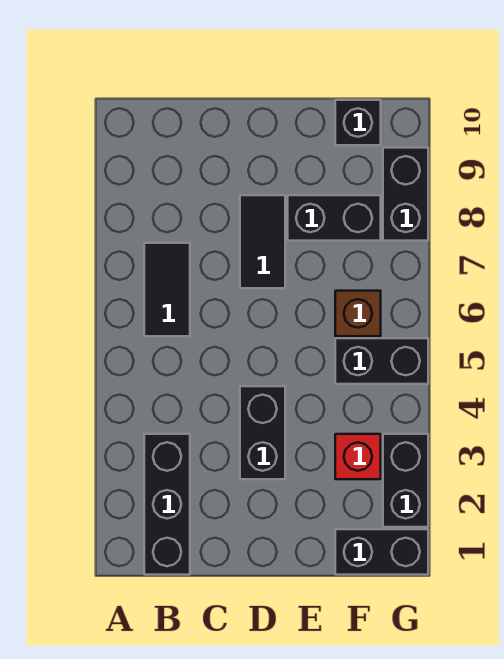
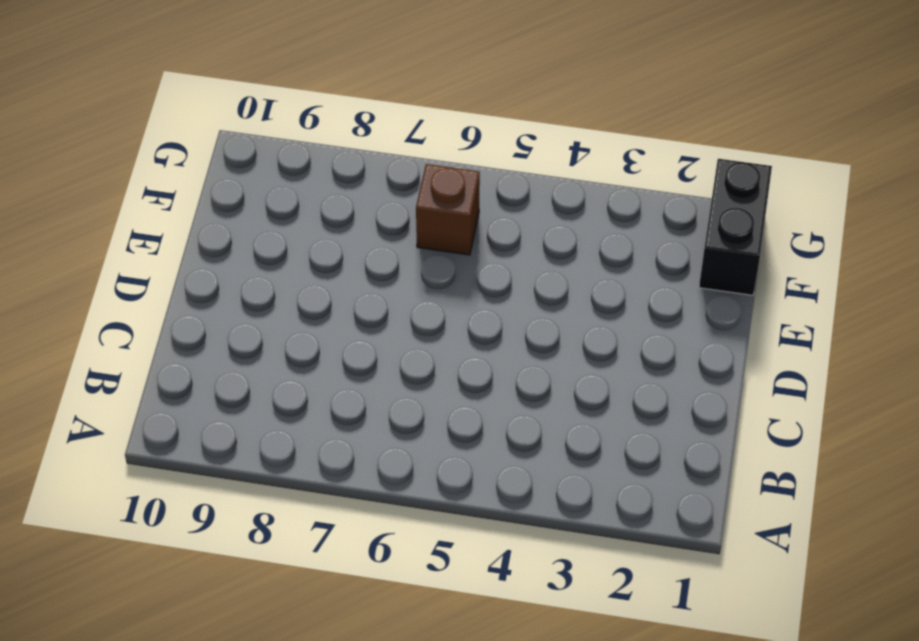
none -> black 1x3 brick [144,434,190,575]
none -> black 1x2 tile [144,243,190,336]
none -> black 1x2 brick [240,386,285,479]

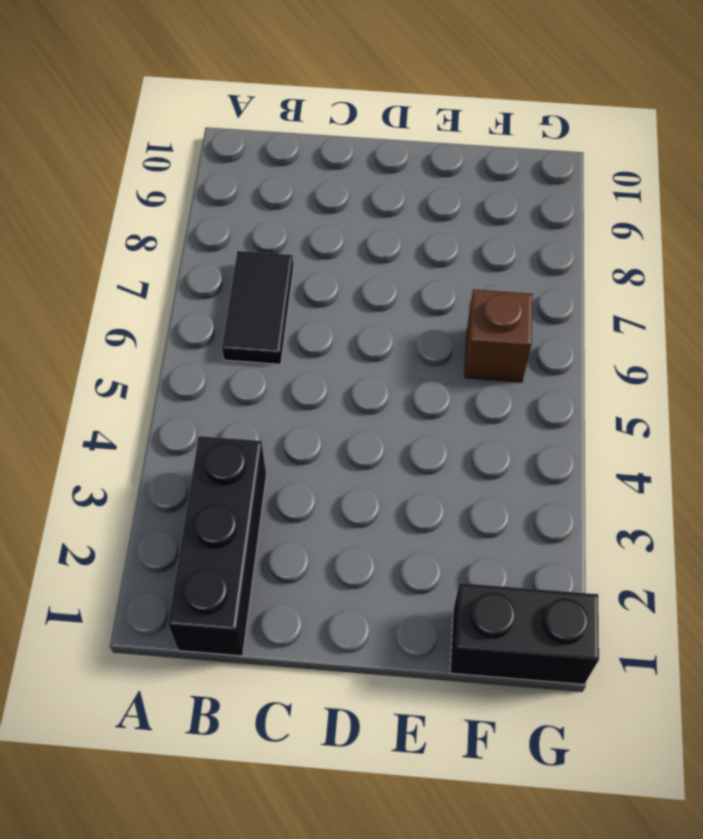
none -> black 1x2 brick [240,386,285,479]
none -> black 1x2 tile [240,195,285,288]
none -> black 1x2 brick [288,195,381,241]

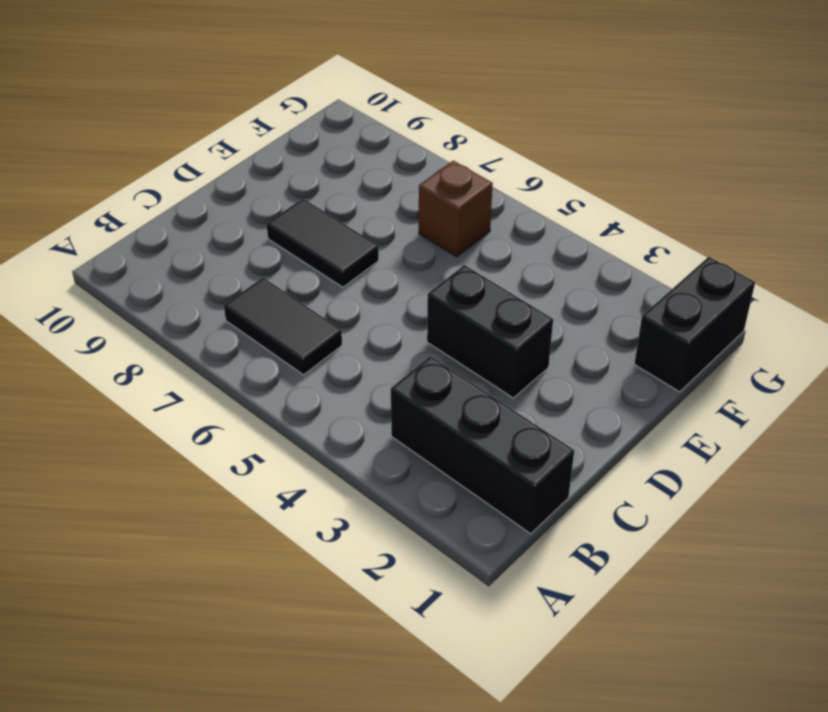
none -> black 1x2 brick [288,195,381,241]
none -> red 1x1 brick [335,434,381,479]
none -> black 1x2 brick [335,338,428,384]

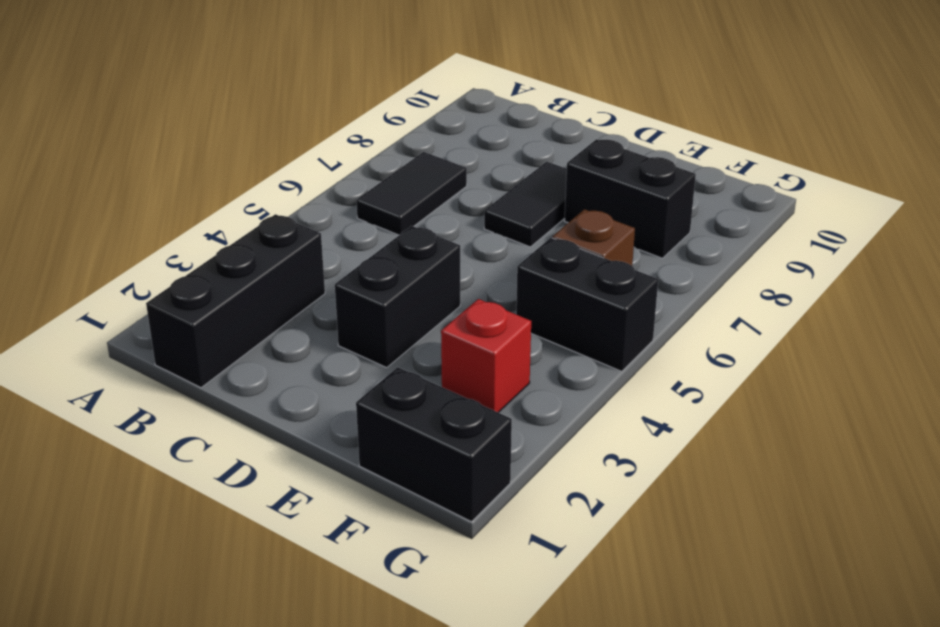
none -> black 1x1 brick [335,100,381,145]
none -> black 1x2 brick [383,434,428,527]
none -> black 1x2 brick [383,148,428,241]

